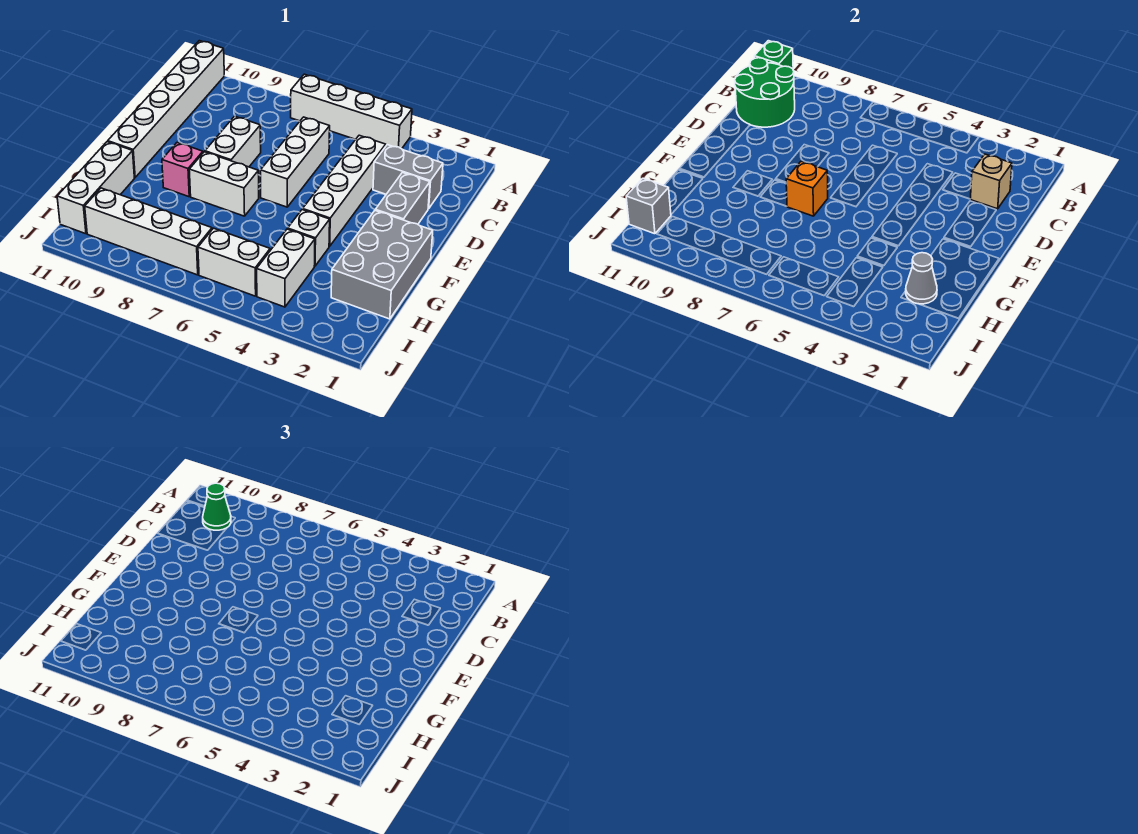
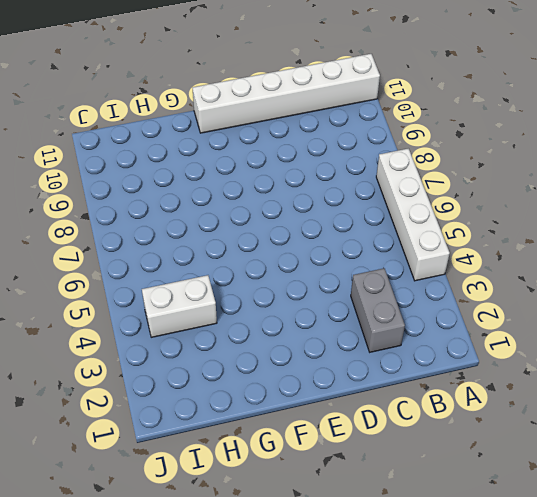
none -> white 1x4 brick [303,135,386,246]
none -> white 1x3 brick [261,117,330,207]
none -> grey 1x2 brick [375,173,430,224]

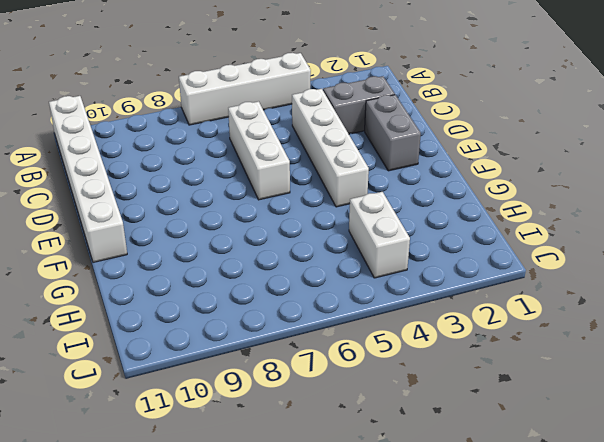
none -> white 1x2 brick [205,116,261,167]
none -> grey 2x3 brick [331,211,433,319]
none -> white 1x2 brick [189,152,259,216]

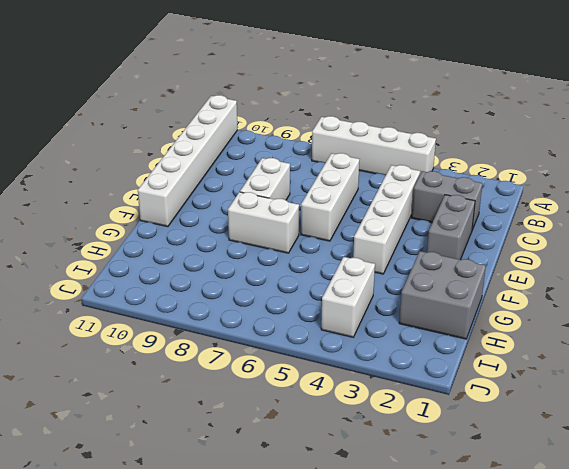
grey 2x2 brick [399,251,486,339] -> grey 2x3 brick [331,211,433,319]
none -> pink 1x1 brick [162,143,203,197]
none -> white 1x1 brick [288,210,330,266]
none -> white 1x3 brick [57,142,134,234]

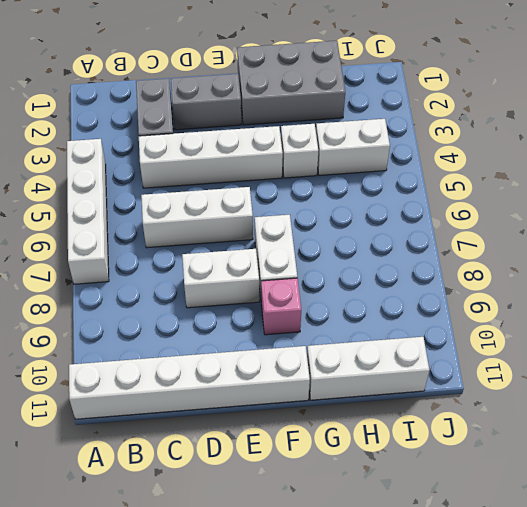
none -> white 1x2 brick [198,228,270,296]
none -> white 1x4 brick [85,188,212,275]
none -> green 1x1 brick [754,41,793,69]

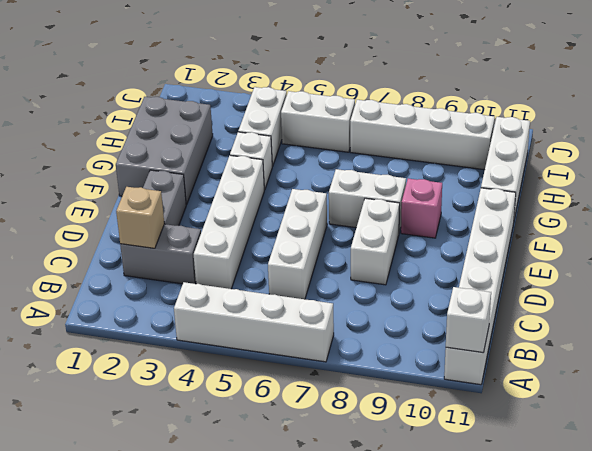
white 1x1 brick [446,287,491,353] -> green 1x1 brick [754,41,793,69]
none -> green 2x2 round brick [735,58,795,127]
none -> orange 1x1 brick [786,161,828,216]
none -> grey 1x1 cone [906,253,937,304]

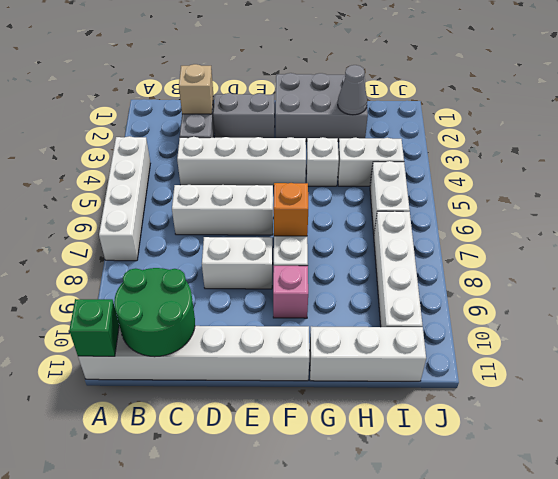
none -> grey 1x1 brick [626,178,671,234]
none -> green 1x1 cone [203,483,231,530]

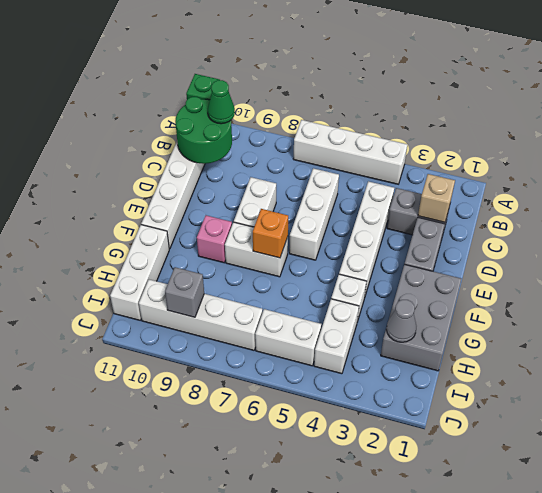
grey 1x1 brick [165,267,204,317] -> grey 1x1 brick moved to [626,178,671,234]

